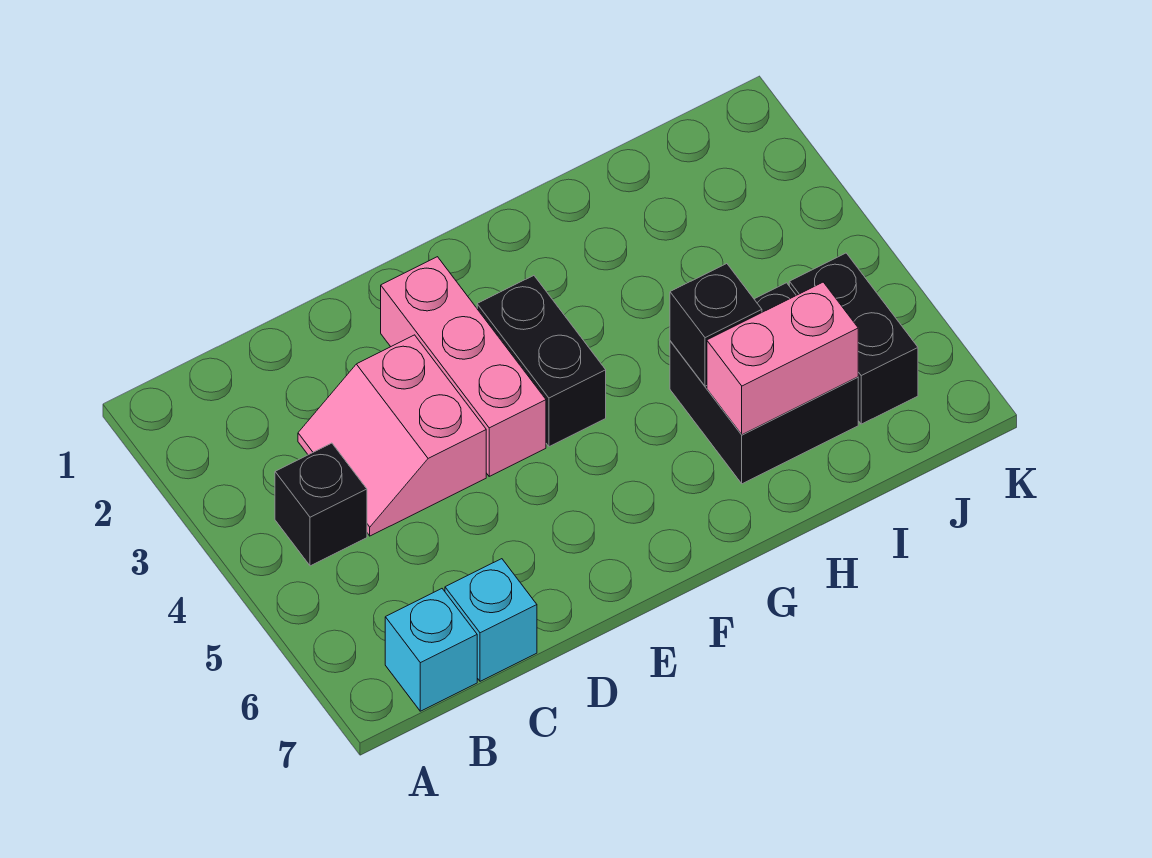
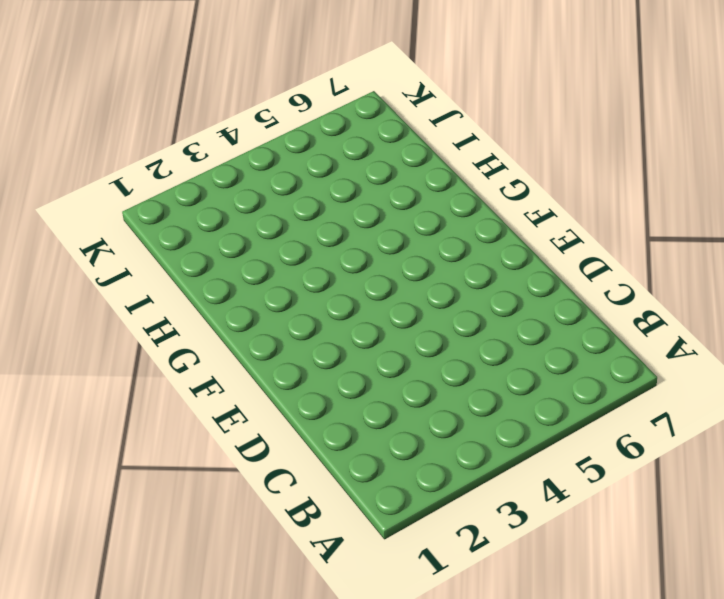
none -> black 1x1 brick [275,443,367,566]
none -> cyan 1x1 brick [385,589,477,711]

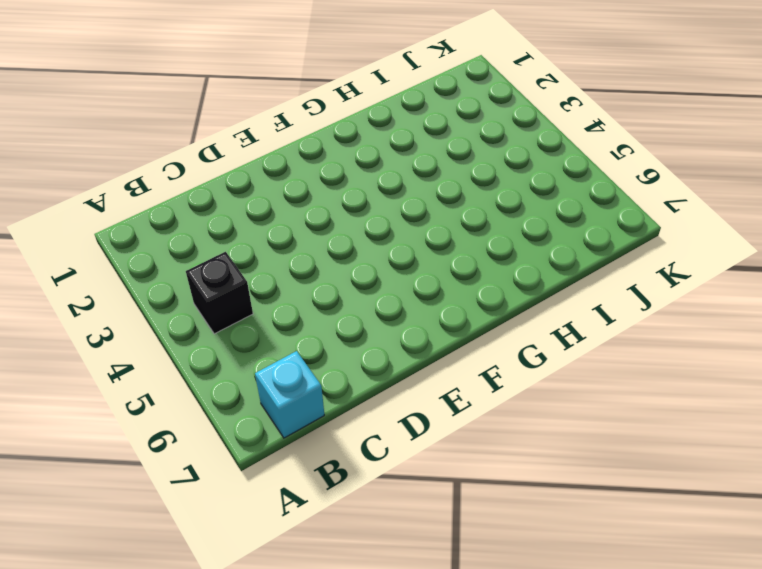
none -> pink 2x2 slope [298,335,486,536]
none -> cyan 1x1 brick [445,559,537,681]

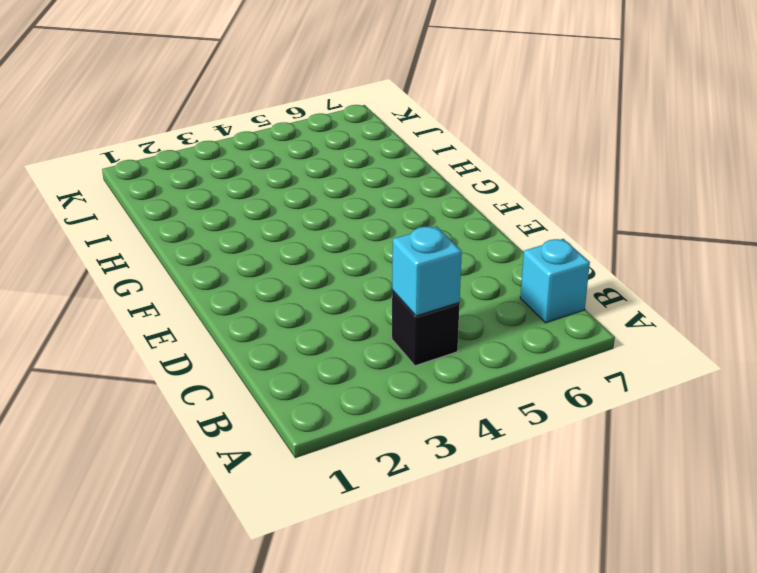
cyan 1x1 brick [392,226,462,316] -> cyan 1x1 brick moved to [445,559,537,681]
none -> pink 2x2 slope [298,335,486,536]
none -> pink 1x3 brick [381,257,546,476]

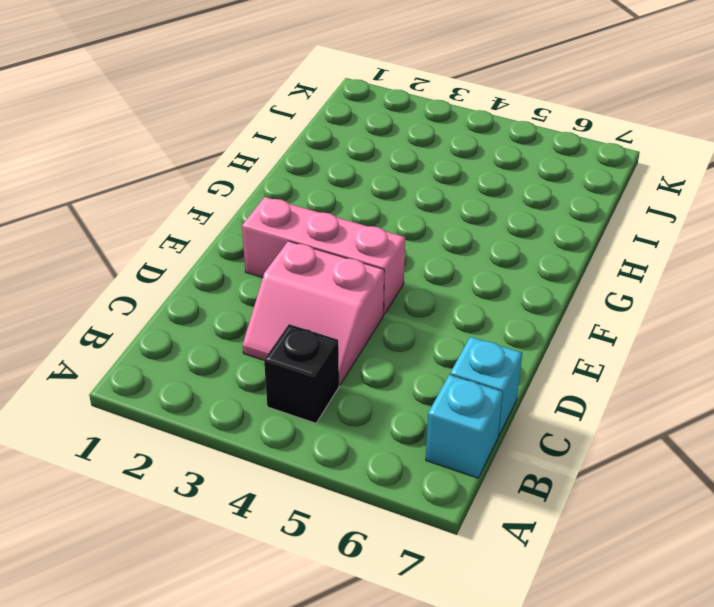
none -> black 1x2 brick [477,276,606,447]
none -> black 2x2 brick [670,283,858,484]

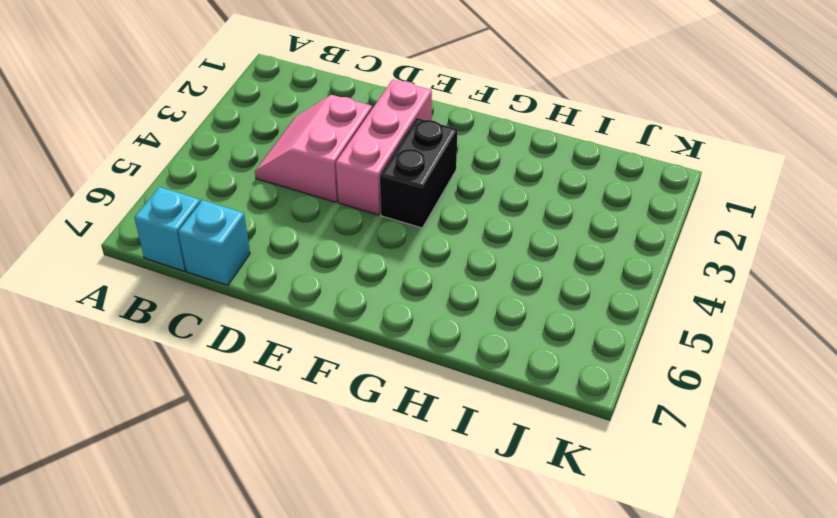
none -> black 1x1 brick [275,443,367,566]
none -> black 2x2 brick [670,283,858,484]

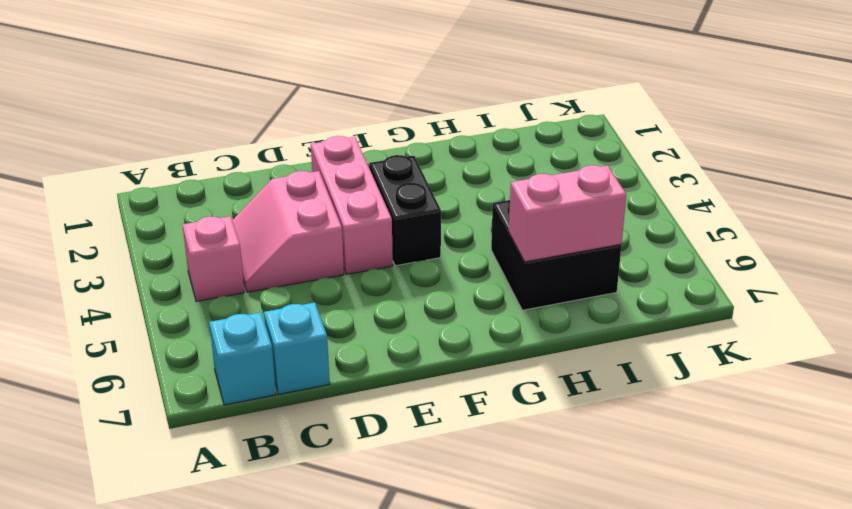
pink 1x1 brick [183,216,244,301] -> black 1x1 brick [275,443,367,566]
none -> black 1x2 brick [789,253,918,424]
none -> black 1x1 brick [670,264,762,386]

